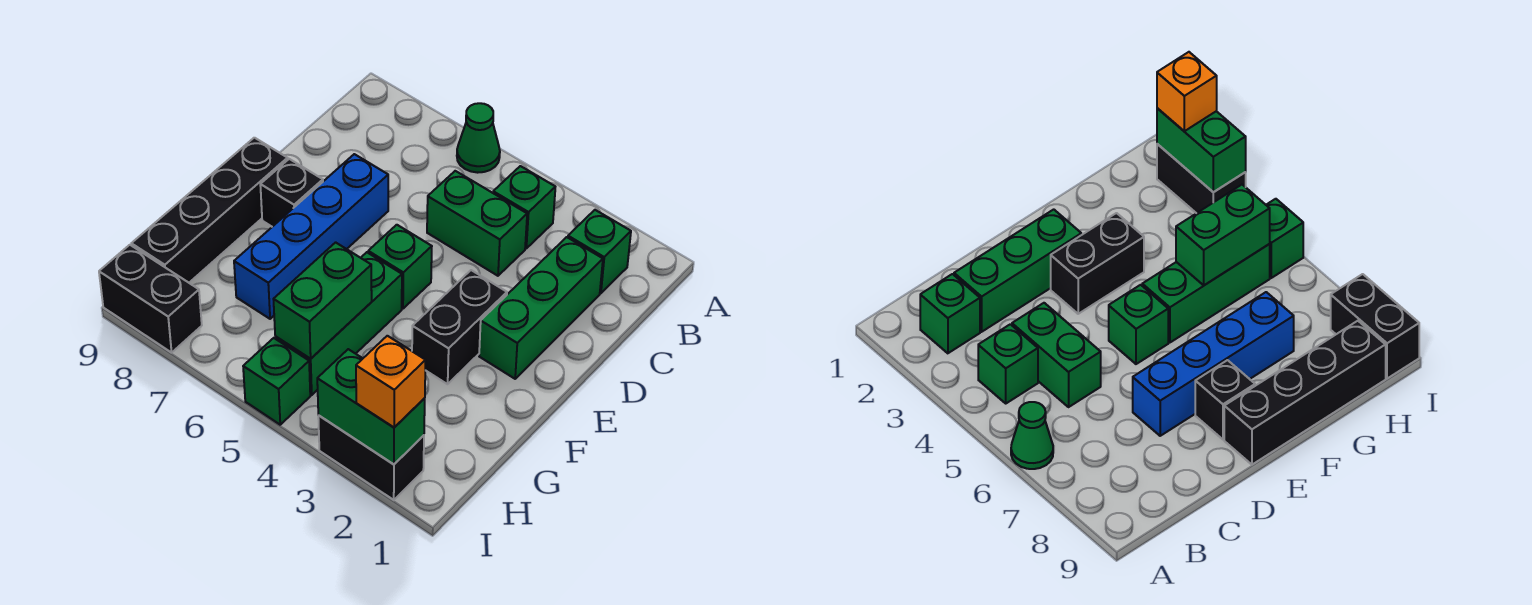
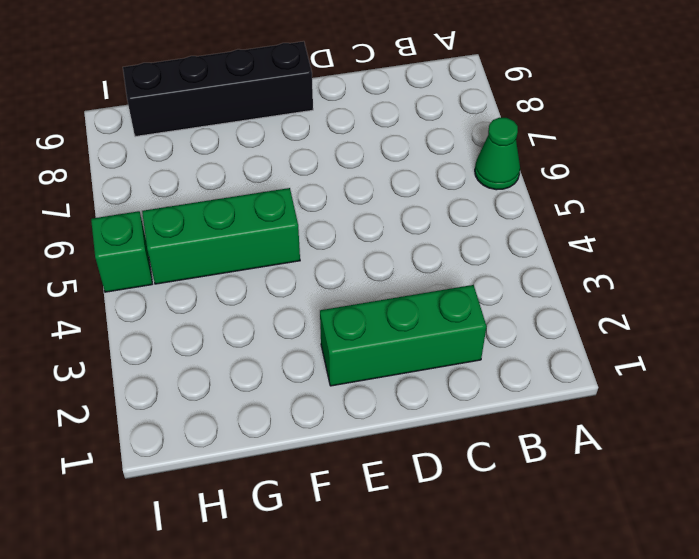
none -> green 1x1 brick [568,210,631,293]
none -> green 1x1 brick [493,166,555,248]
none -> green 1x2 brick [427,171,527,276]

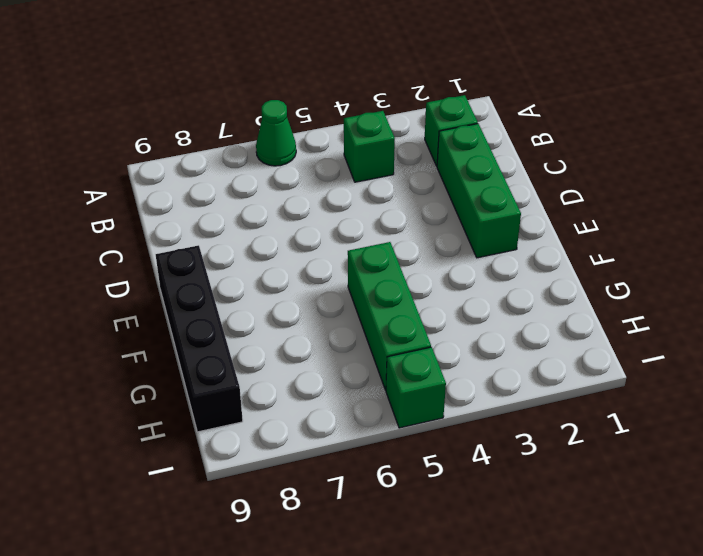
none -> green 1x2 brick [427,171,527,276]
none -> blue 1x4 brick [234,154,388,319]
none -> black 1x2 brick [412,270,507,384]

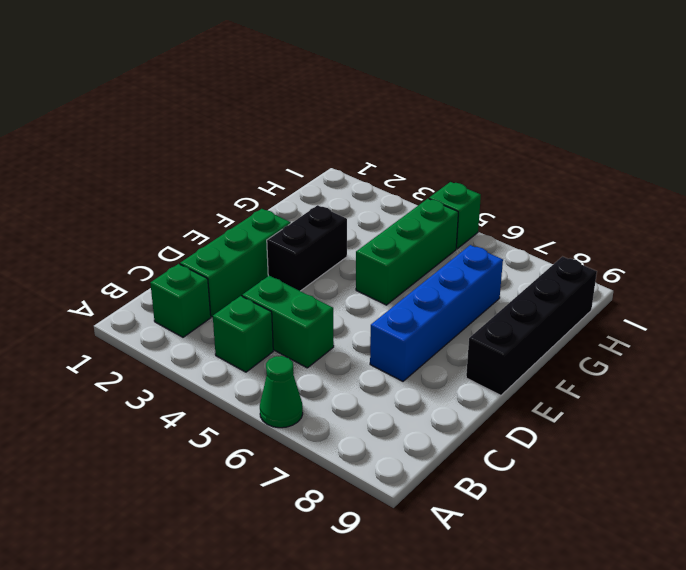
none -> green 1x1 brick [368,225,432,309]
none -> black 1x1 brick [260,159,323,227]
none -> black 1x2 brick [318,416,424,500]

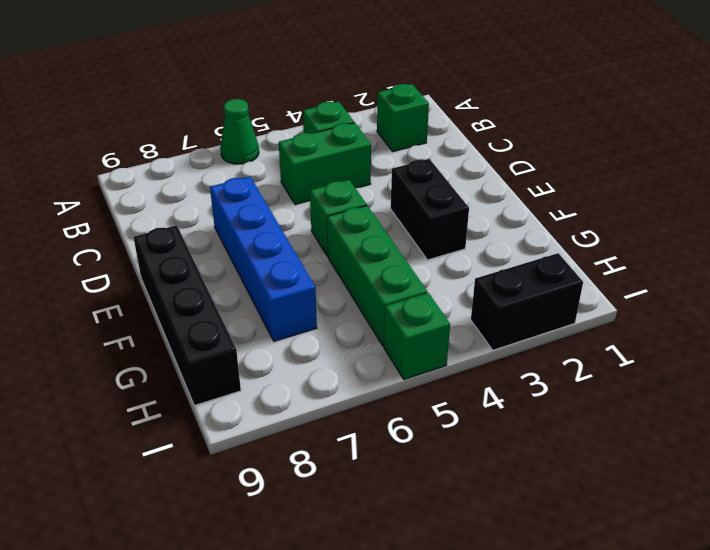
none -> green 1x3 brick [479,237,603,379]
none -> black 1x1 brick [260,159,323,227]
none -> black 1x2 brick [99,245,202,353]

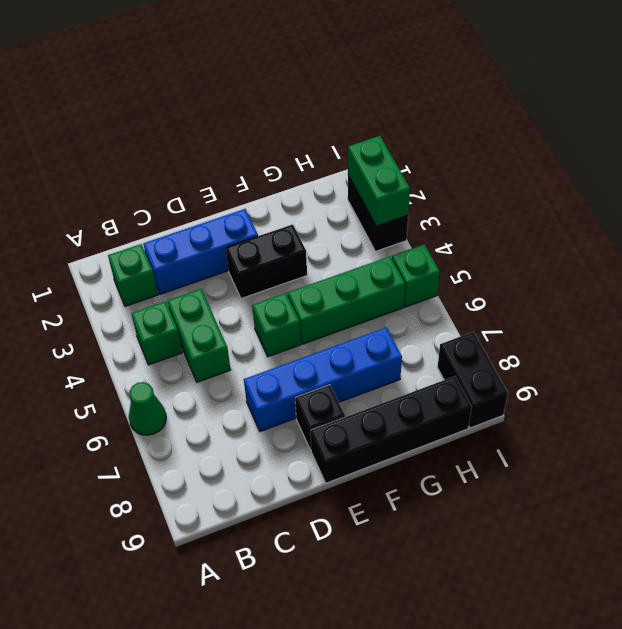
blue 1x3 brick [143,209,258,294] -> green 1x3 brick [479,237,603,379]
none -> green 1x2 brick [273,242,372,359]
none -> orange 1x1 brick [356,336,426,427]

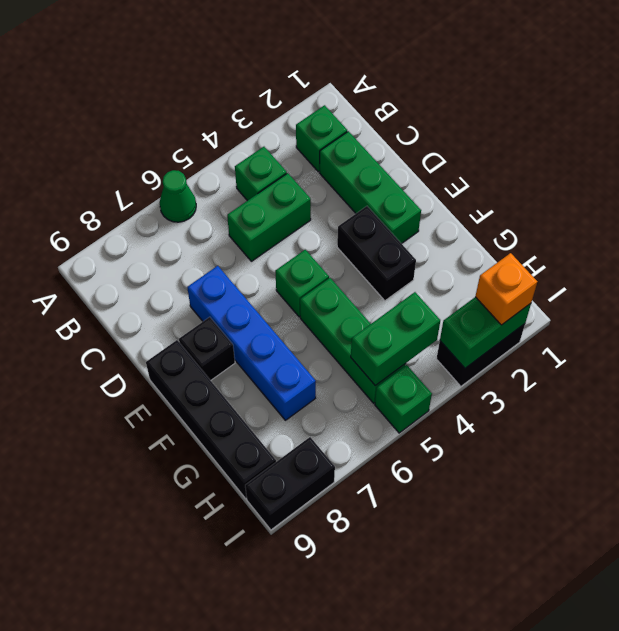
green 1x2 brick [351,292,440,386] -> green 1x2 brick turned to [273,242,372,359]

